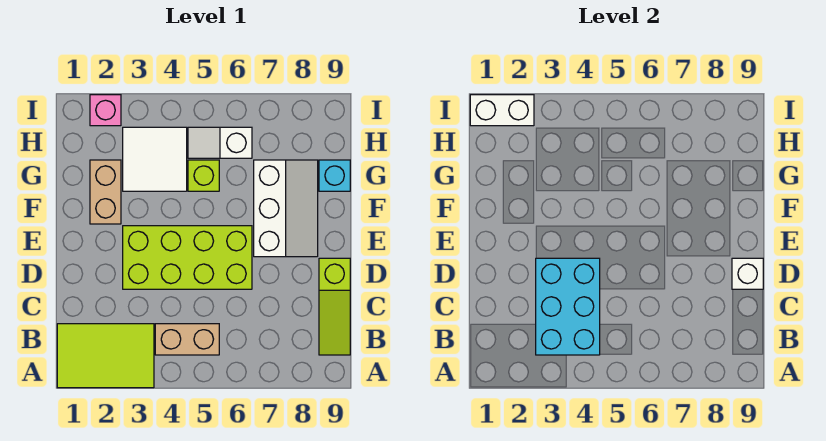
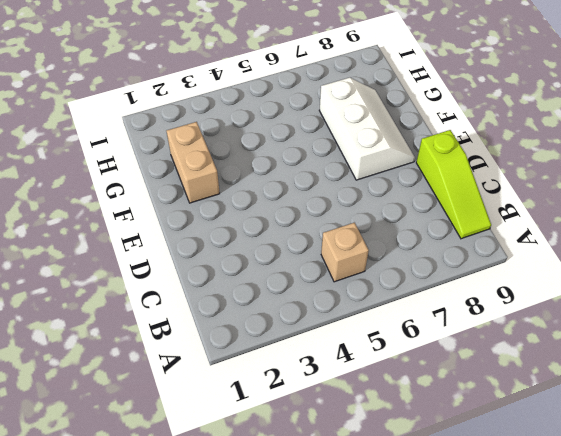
tan 1x1 brick [321,223,369,282] -> tan 1x2 brick [155,324,219,355]
none -> lime 2x3 tile [57,324,154,388]
none -> lime 2x4 brick [123,226,252,289]
none -> white 2x2 tile [123,127,187,191]

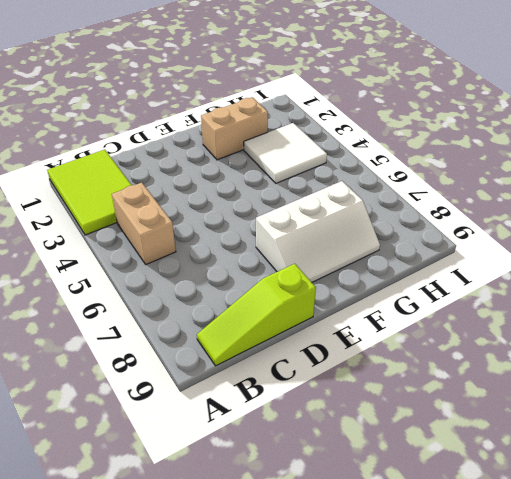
none -> lime 2x4 brick [123,226,252,289]
none -> lime 1x1 brick [188,160,219,191]
none -> cyan 1x1 brick [319,160,350,191]

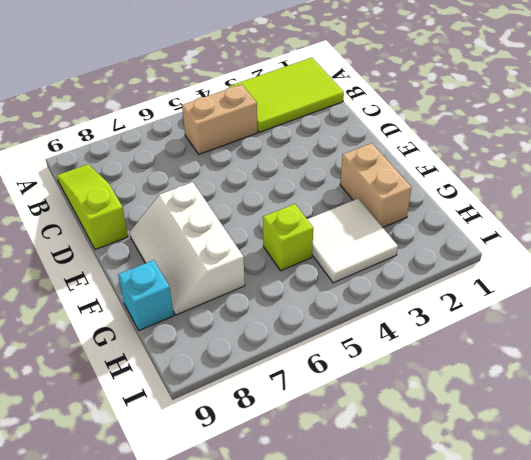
none -> lime 2x4 brick [123,226,252,289]
none -> white 1x2 slope [188,127,252,158]
none -> pink 1x1 brick [90,95,121,126]

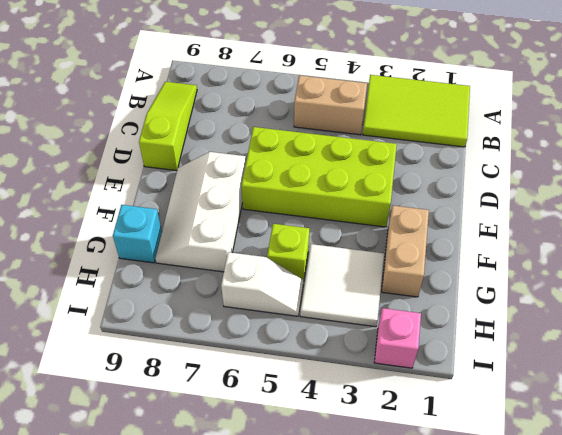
none -> cyan 2x3 brick [536,258,600,355]
none -> white 1x1 brick [732,258,763,289]
none -> white 1x2 brick [470,95,534,126]

